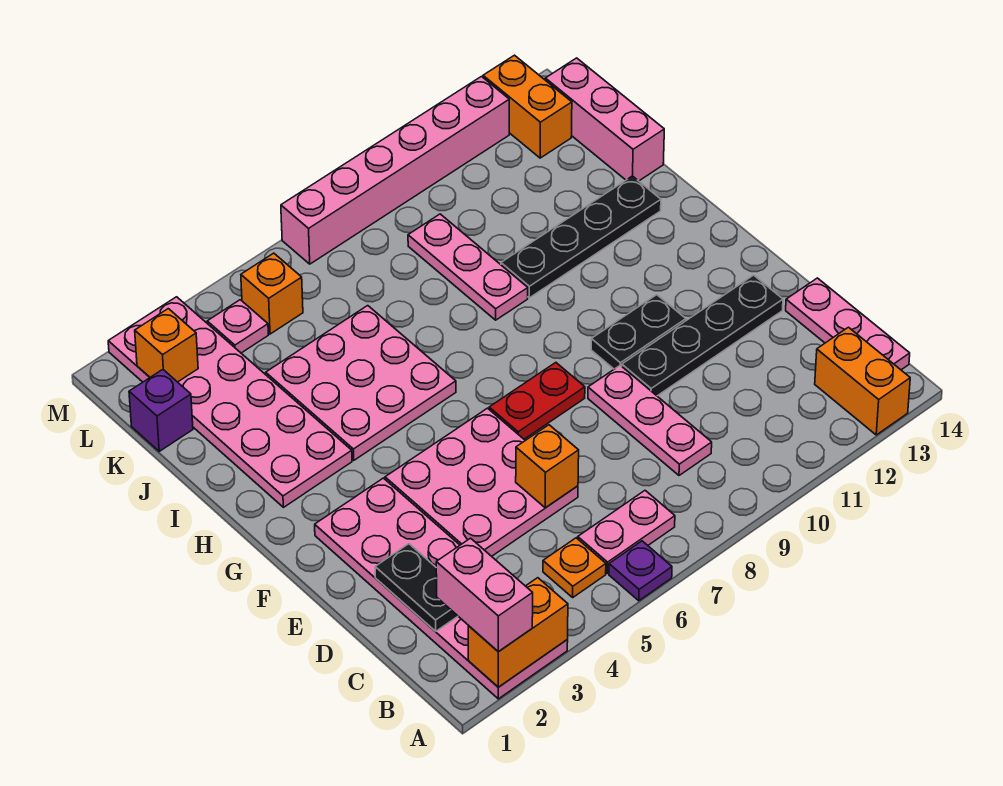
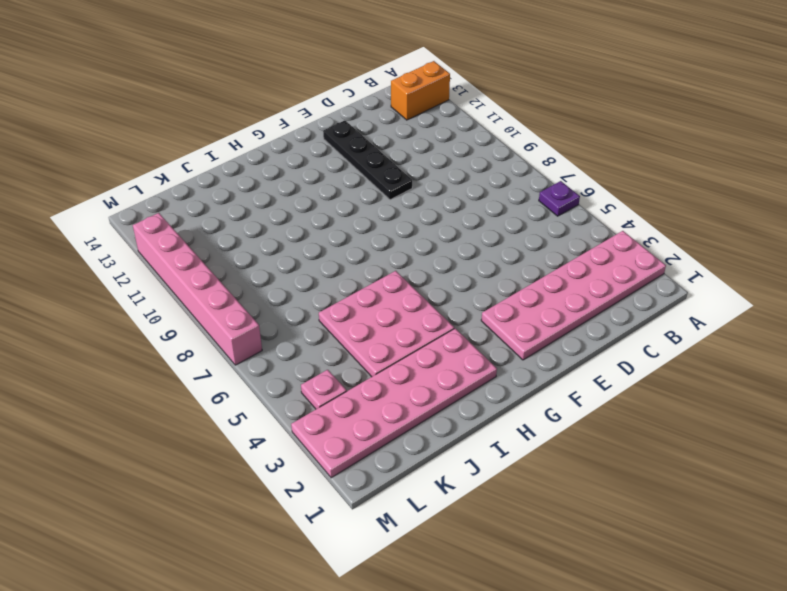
none -> orange 1x1 plate [543,538,606,597]
none -> pink 1x2 plate [578,491,675,573]
none -> pink 1x3 plate [786,278,910,370]

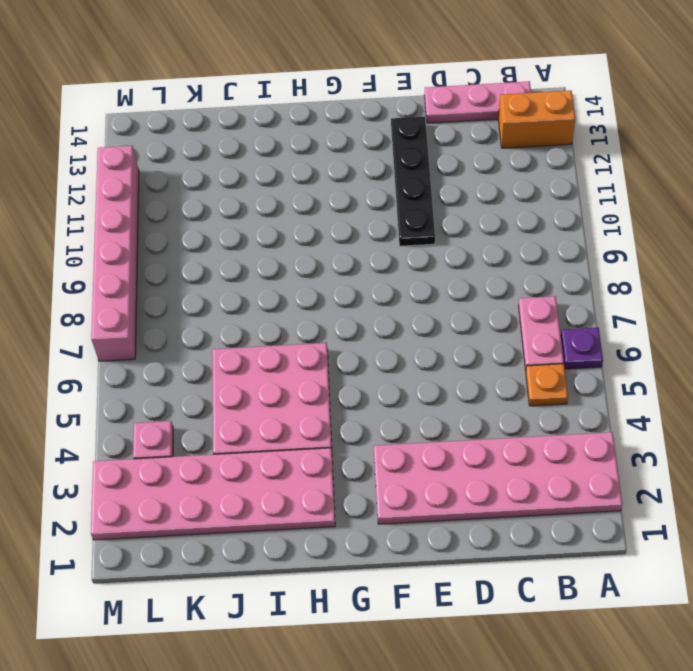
none -> pink 1x3 plate [588,365,712,475]
none -> pink 3x3 plate [385,408,578,556]
none -> red 1x2 plate [489,363,585,439]

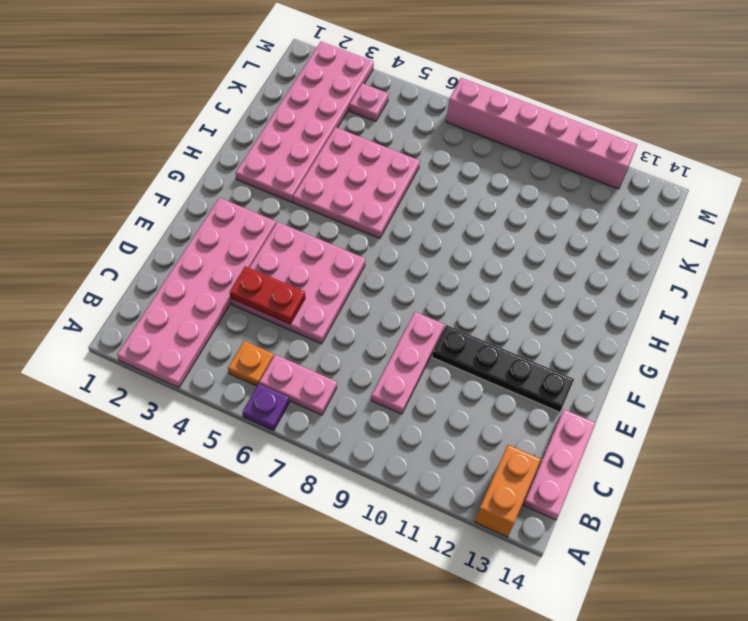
red 1x2 plate [230,266,305,324] -> red 1x2 plate moved to [489,363,585,439]
none -> black 1x2 plate [591,295,686,369]
none -> pink 1x3 plate [408,214,528,320]
none -> black 1x4 plate [501,176,661,298]

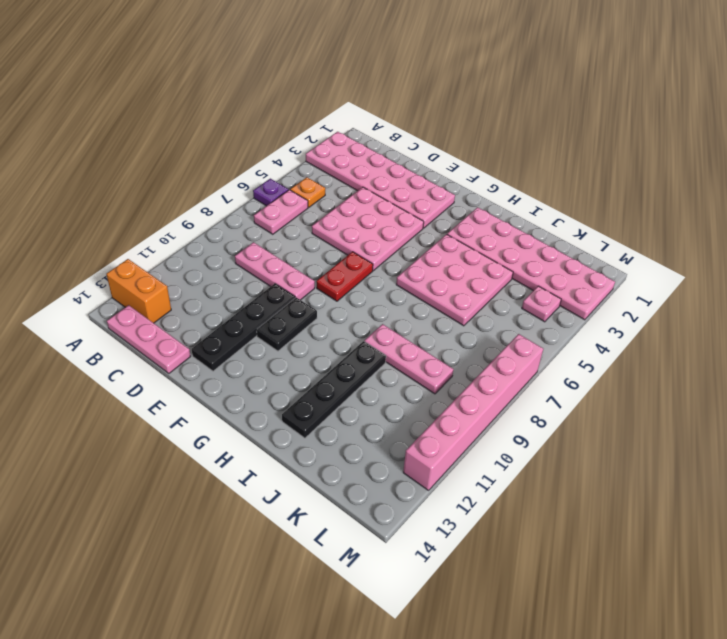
none -> pink 1x3 brick [545,58,664,181]
none -> purple 1x1 brick [129,370,193,451]
none -> orange 1x1 brick [241,253,303,334]

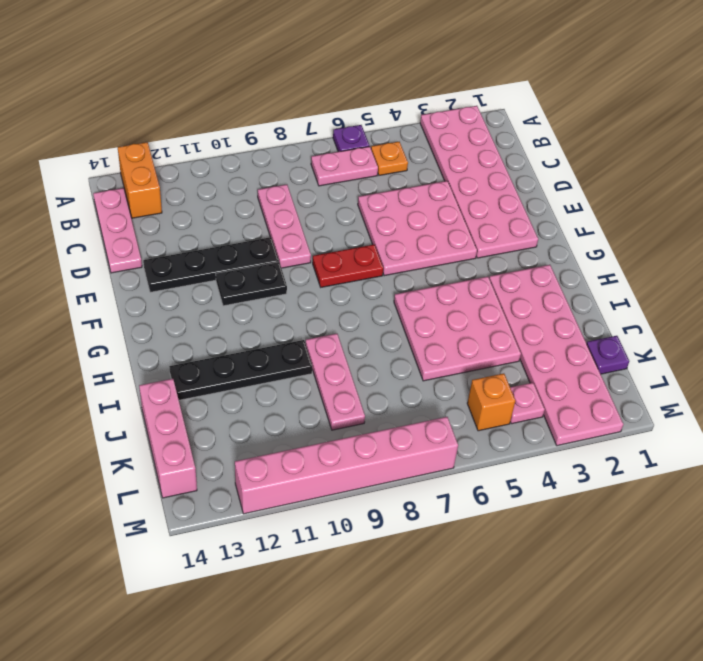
purple 1x1 plate [587,336,629,374] -> purple 1x1 brick [129,370,193,451]
none -> orange 1x2 brick [483,55,572,158]
none -> orange 1x2 brick [468,578,568,687]
none -> black 1x2 plate [375,544,458,631]

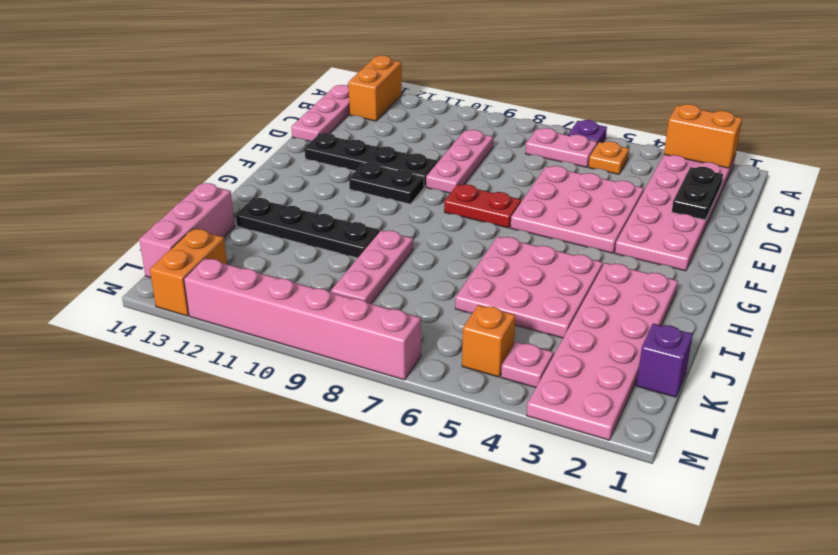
none -> orange 1x1 brick [516,425,579,508]
none -> orange 1x1 brick [135,309,198,382]
none -> pink 1x2 brick [436,538,533,652]

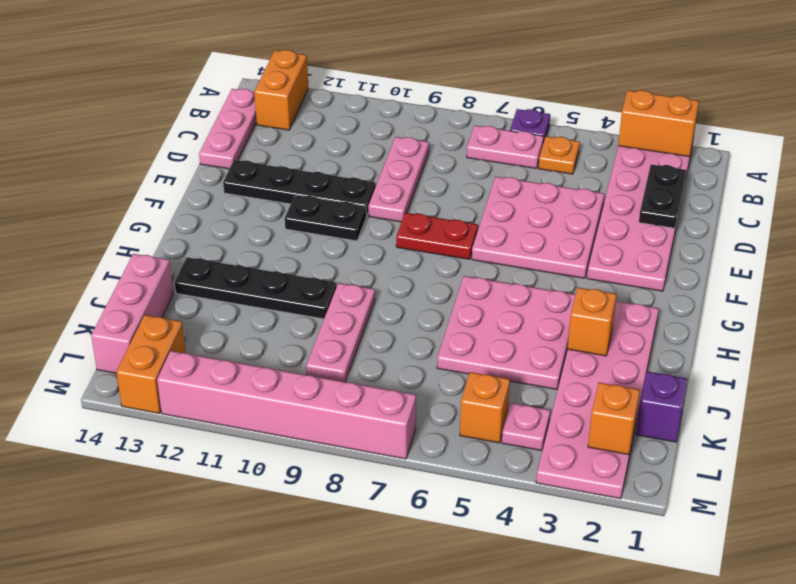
orange 1x1 brick [568,288,617,356] -> orange 1x1 brick moved to [516,425,579,508]
none -> pink 1x2 brick [436,538,533,652]

